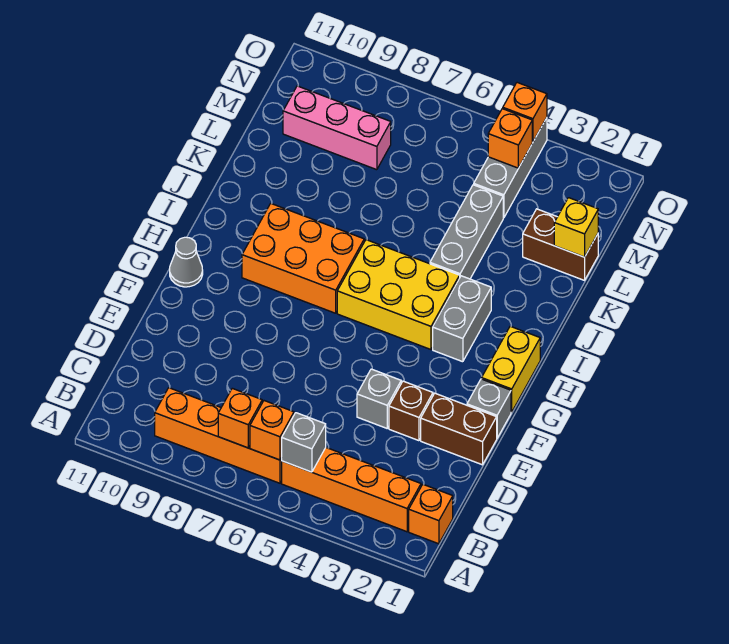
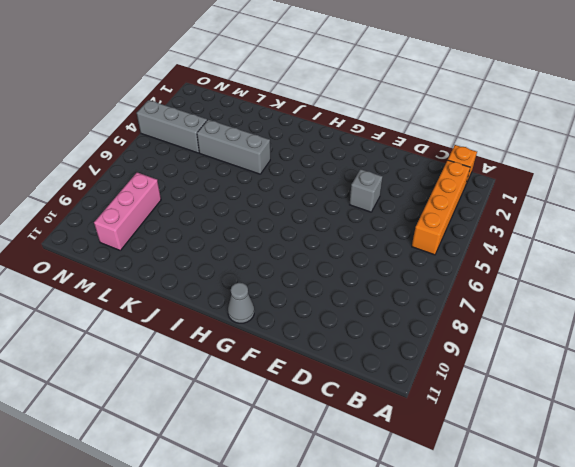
none -> orange 1x4 brick [155,388,282,483]
none -> brown 1x2 brick [421,393,497,465]
none -> brown 1x1 brick [389,381,433,441]

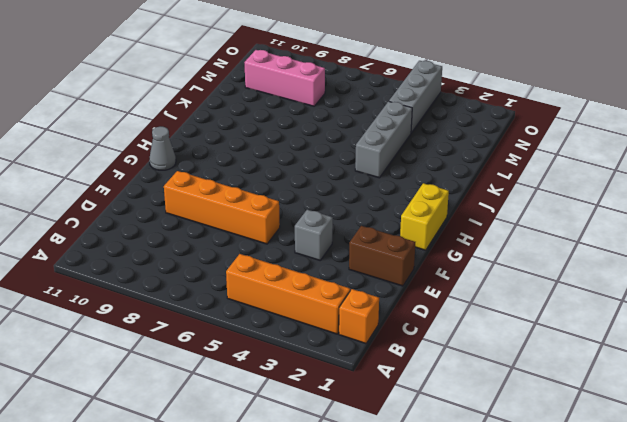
orange 1x4 brick [164,171,280,244] -> orange 1x4 brick moved to [155,388,282,483]
none -> brown 1x1 brick [389,381,433,441]
none -> grey 1x1 brick [467,379,511,438]
none -> grey 1x2 brick [433,276,491,362]

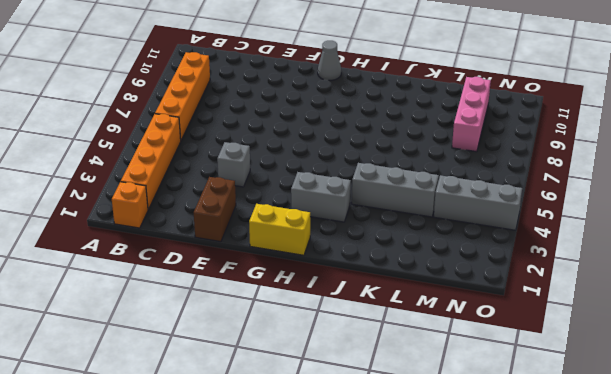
none -> brown 1x1 brick [389,381,433,441]
none -> grey 1x1 brick [467,379,511,438]
none -> yellow 2x3 brick [337,240,460,350]

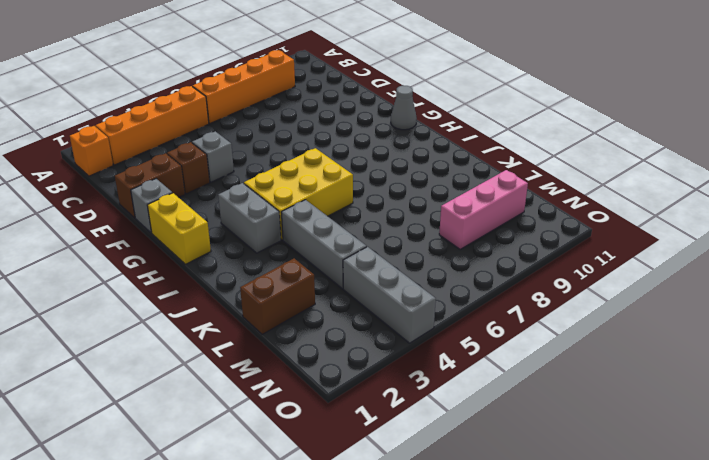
none -> orange 2x3 brick [242,204,364,313]
none -> grey 1x1 brick [282,413,326,472]
none -> orange 1x1 brick [250,401,294,460]

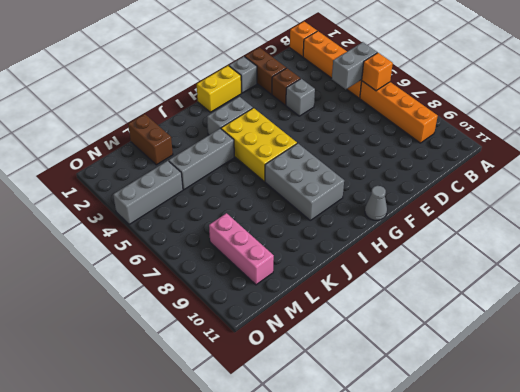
grey 1x2 brick [332,42,377,89] -> grey 1x1 brick [282,413,326,472]
grey 2x3 brick [265,143,344,220] -> orange 2x3 brick [242,204,364,313]
none -> orange 1x1 brick [218,388,262,448]
none -> yellow 1x1 brick [554,198,598,257]
none -> orange 1x1 brick [488,109,532,168]

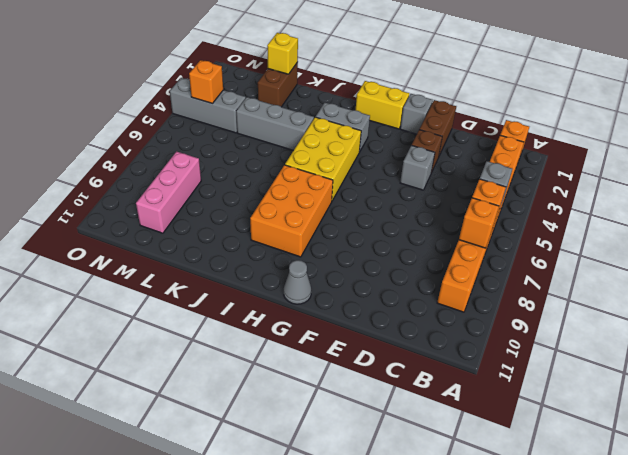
none -> orange 1x1 brick [503,83,547,142]

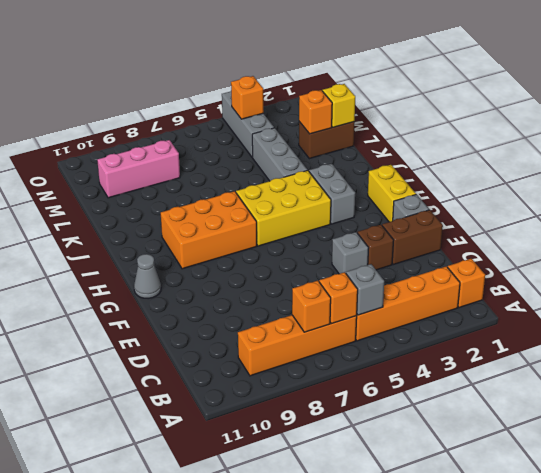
orange 1x1 brick [299,90,332,134] -> orange 1x1 brick moved to [503,83,547,142]

